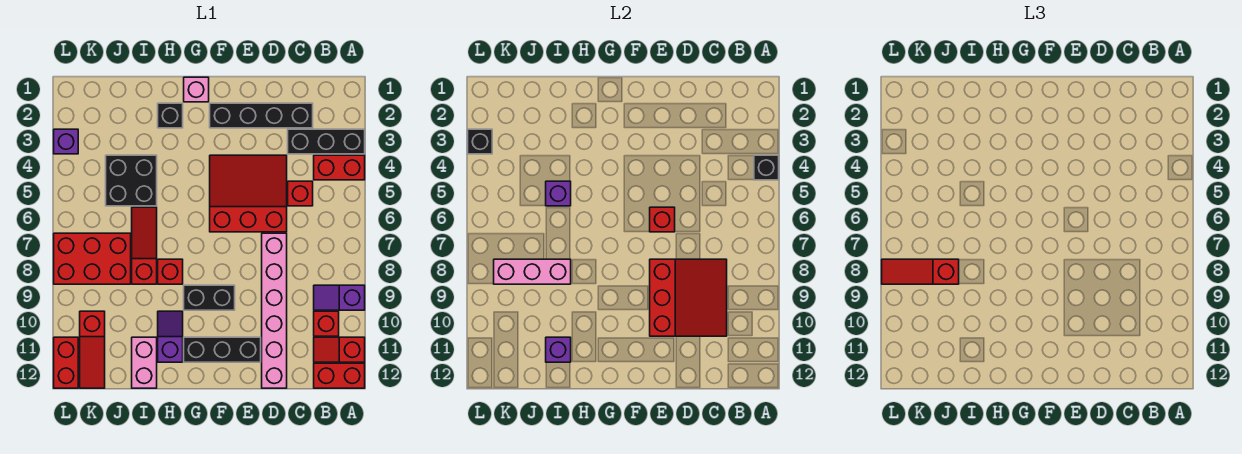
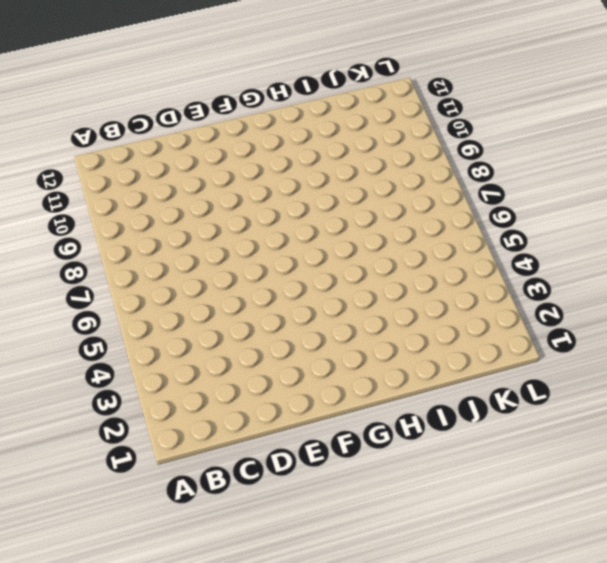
none -> black 1x3 brick [288,129,365,154]
none -> red 1x2 brick [314,155,365,180]
none -> purple 1x2 slope [314,285,365,310]
none -> red 1x2 slope [314,337,365,362]

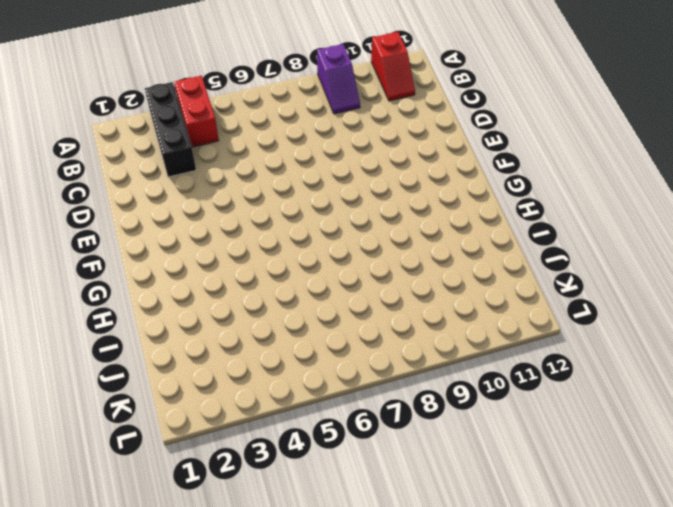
none -> red 1x2 brick [314,363,365,388]
none -> red 1x1 brick [314,311,339,336]
none -> black 1x4 brick [210,103,313,128]
none -> red 1x1 brick [288,181,313,206]

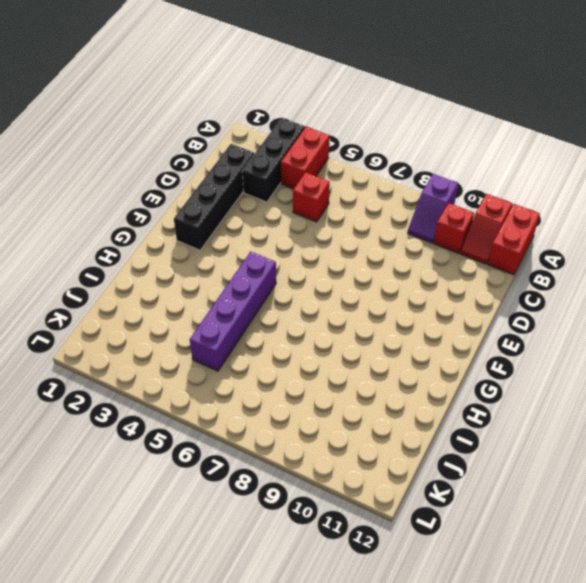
purple 1x4 brick [190,252,276,371] -> black 2x2 brick [106,155,157,206]
none -> red 3x3 slope [210,155,287,232]
none -> pink 1x6 brick [262,233,287,388]
none -> black 1x3 brick [184,337,261,362]
none -> black 1x2 brick [184,285,235,310]

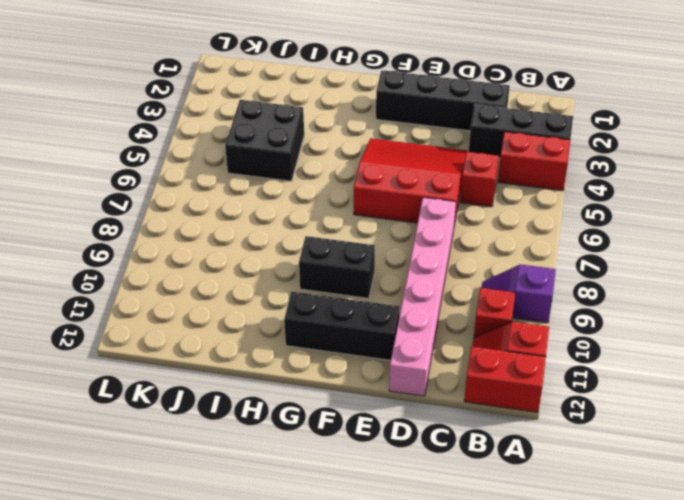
none -> pink 1x1 brick [184,77,209,102]
none -> black 1x1 brick [158,103,183,128]
none -> red 1x1 brick [158,259,183,284]
none -> purple 1x2 slope [158,311,183,362]

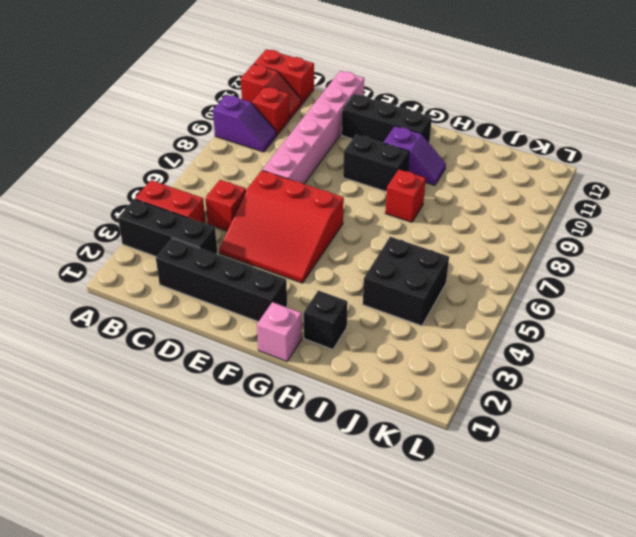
purple 1x2 slope [383,126,446,185] -> purple 1x2 slope turned to [158,311,183,362]
none -> red 1x3 slope [132,207,157,284]
none -> pink 1x2 brick [132,337,157,388]
none -> red 2x3 brick [54,233,131,284]
none -> red 1x3 slope [80,311,105,388]

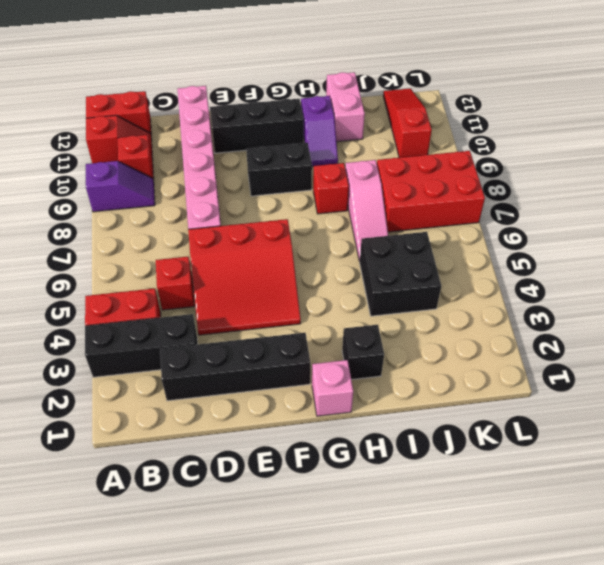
pink 1x3 slope [345,160,388,261] -> red 1x3 slope [132,207,157,284]
none -> purple 1x1 brick [54,129,78,154]
none -> red 1x2 brick [54,337,78,388]
none -> black 1x1 brick [754,155,779,180]
none -> red 3x3 slope [650,259,727,336]

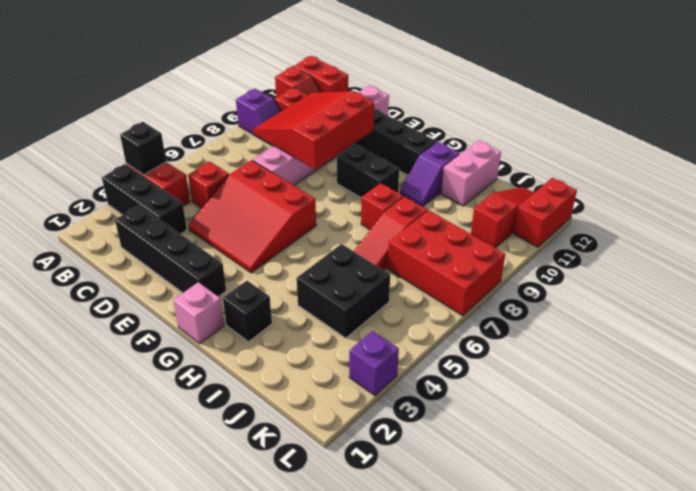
none -> red 1x1 brick [650,207,675,232]
none -> purple 1x1 brick [546,181,571,206]
none -> pink 1x3 brick [494,259,571,284]
none -> purple 1x1 brick [546,337,571,362]

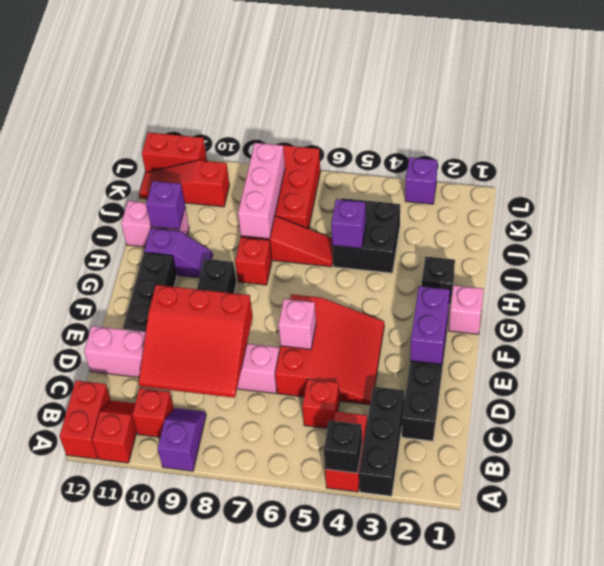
purple 1x2 brick [410,286,450,364] -> none
pink 1x1 brick [278,299,316,349] -> red 1x1 brick [650,207,675,232]
none -> black 1x1 brick [468,129,492,154]
none -> red 1x3 slope [882,259,959,284]

